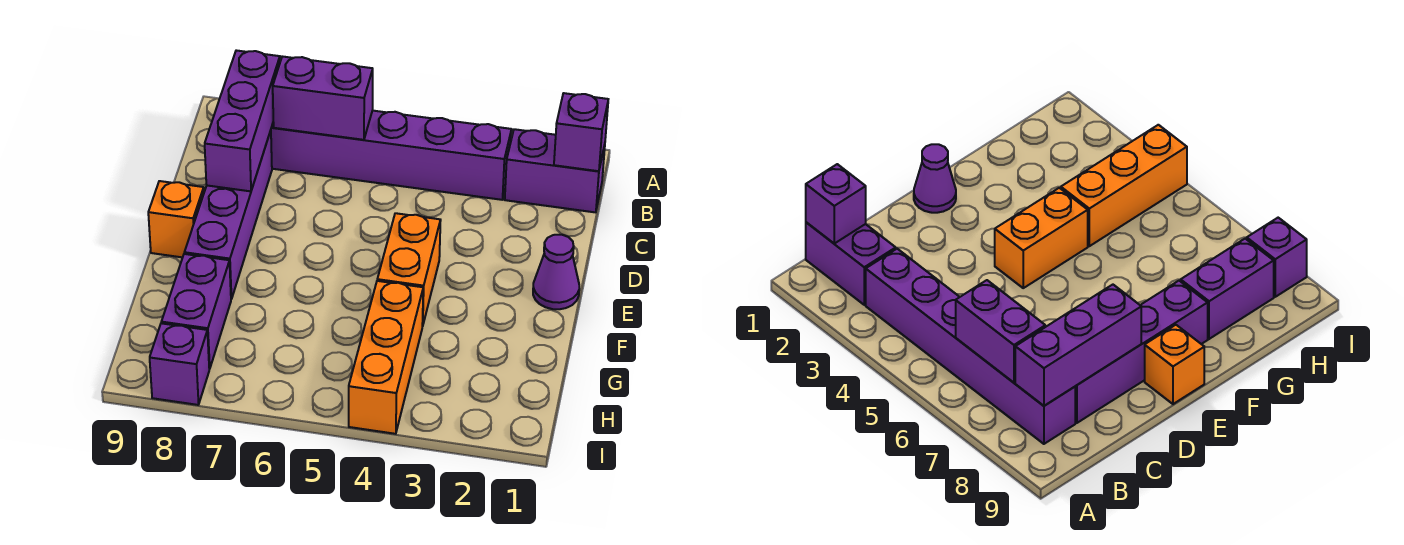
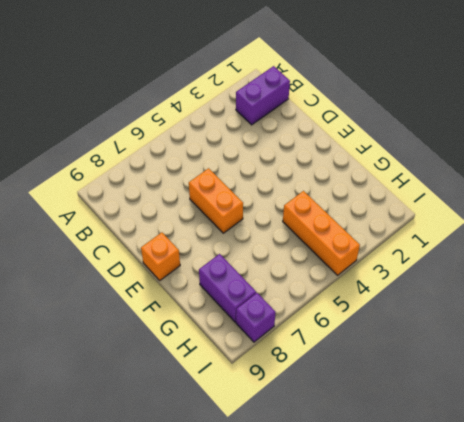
orange 1x2 brick [189,168,243,233] -> orange 1x2 brick moved to [377,213,441,326]
none -> purple 1x6 brick [271,111,512,200]
none -> purple 1x4 brick [184,130,272,299]
none -> purple 1x1 cone [533,235,579,309]

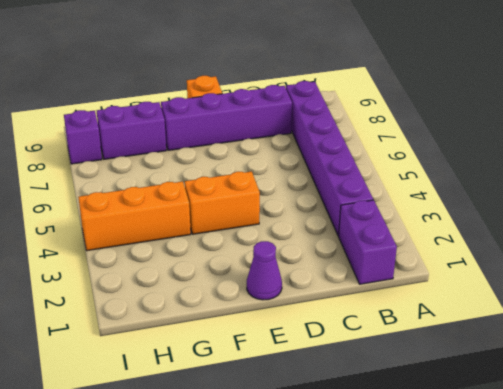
none -> purple 1x1 brick [554,93,608,171]
none -> purple 1x2 brick [273,56,373,140]
none -> purple 1x3 brick [205,50,280,191]

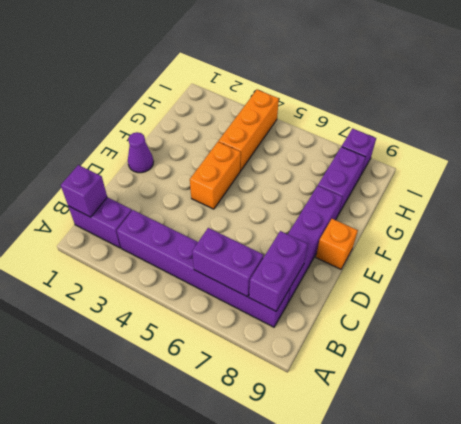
purple 1x2 brick [249,231,308,311] -> purple 1x3 brick [205,50,280,191]

